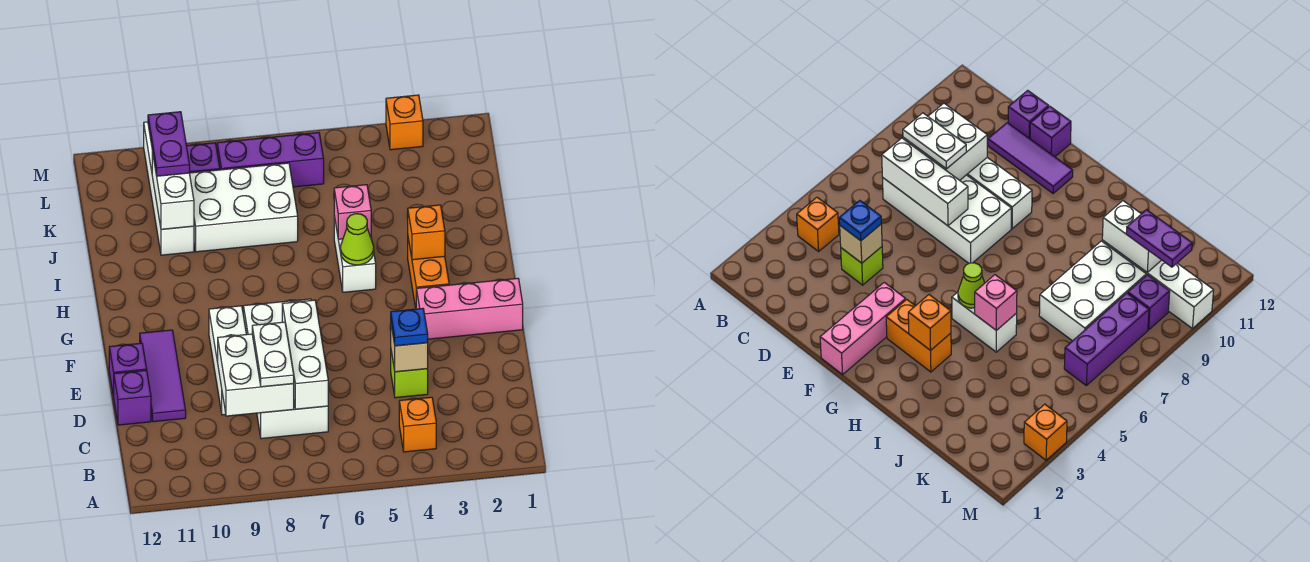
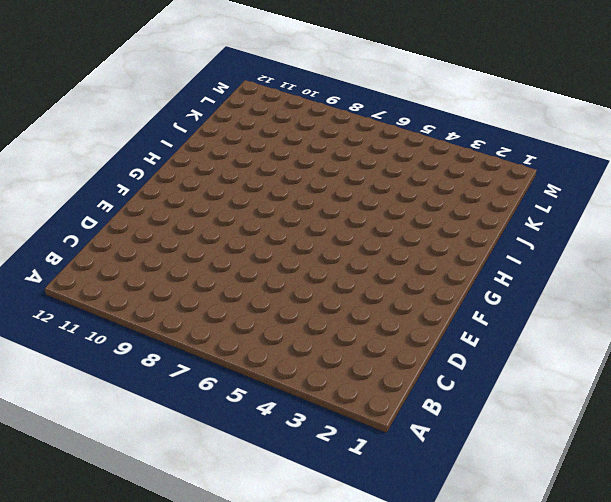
none -> orange 1x1 brick [399,397,436,452]
none -> white 2x4 brick [243,299,328,439]
none -> lime 1x1 brick [391,352,428,398]

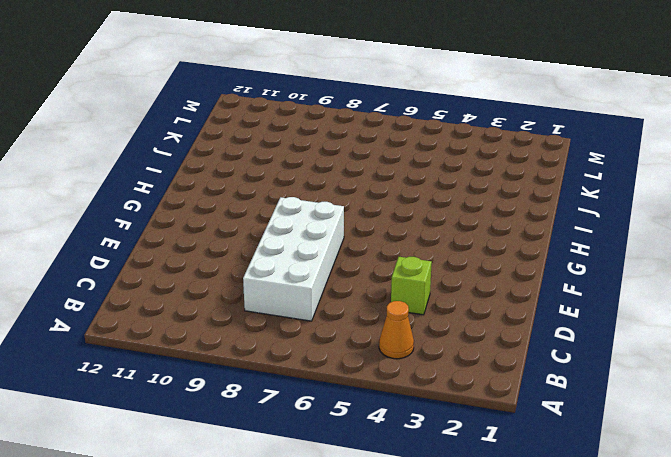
orange 1x1 cone [379,301,414,359] -> orange 1x1 brick [399,397,436,452]
none -> white 1x3 brick [209,306,246,415]
none -> purple 1x3 tile [140,330,186,422]
none -> purple 1x1 brick [114,370,151,425]

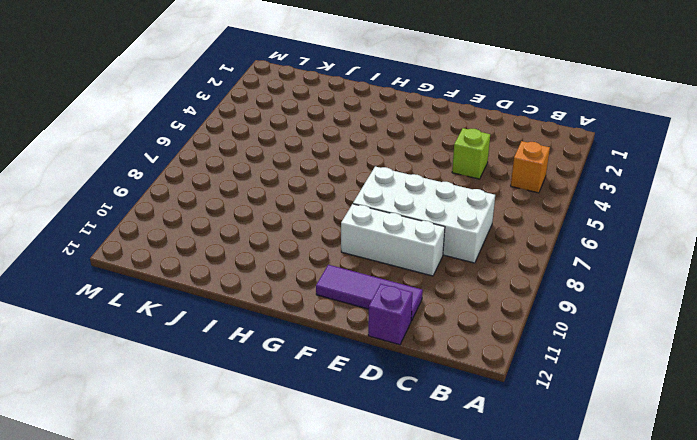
none -> purple 1x1 brick [109,343,147,397]
none -> pink 1x3 brick [416,278,523,339]
none -> orange 1x2 brick [408,239,449,308]

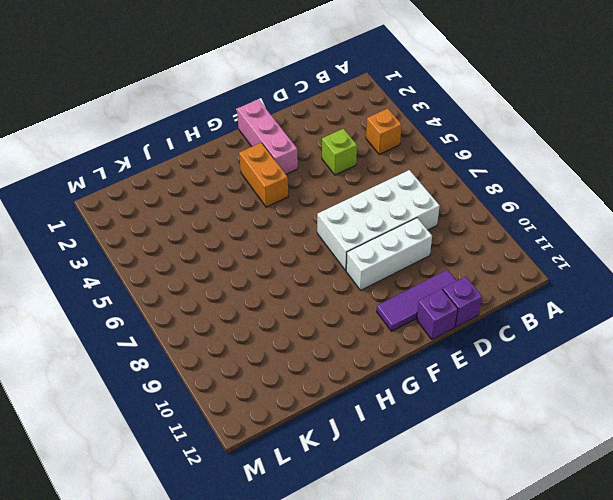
orange 1x2 brick [239,143,288,207] -> orange 1x2 brick turned to [408,239,449,308]
none -> white 1x2 brick [334,216,376,292]
none -> white 2x3 brick [190,163,298,252]
none -> white 1x4 brick [144,122,194,255]

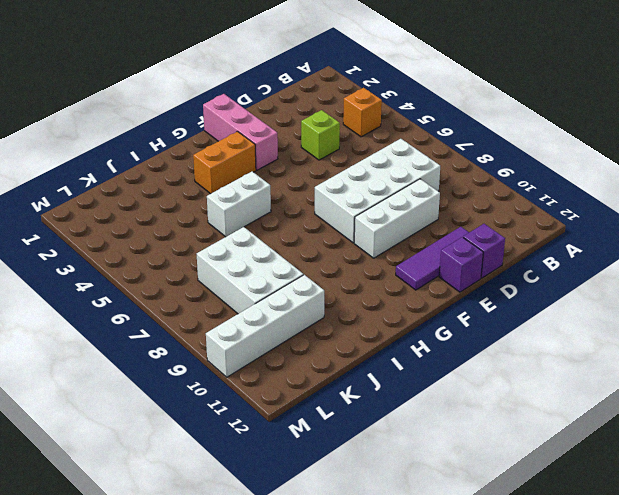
none -> purple 1x3 brick [217,133,324,187]
none -> purple 1x1 brick [187,143,220,173]
none -> orange 1x1 brick [386,95,423,150]

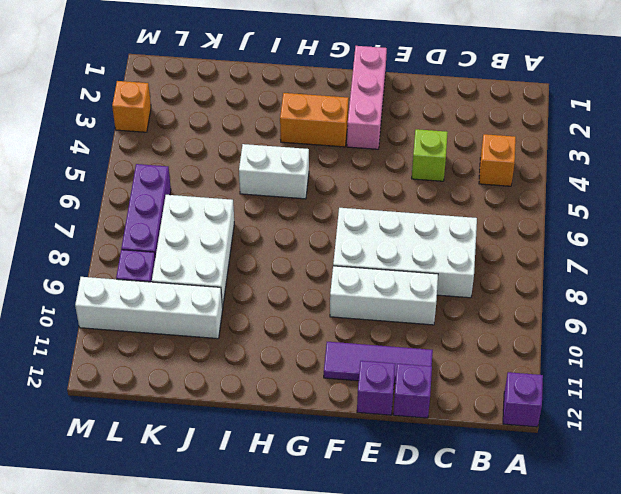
purple 1x1 brick [503,372,543,427] -> none
none -> white 1x3 brick [282,300,328,409]
none -> white 2x2 brick [218,334,294,416]
none -> tan 1x1 brick [391,326,428,372]

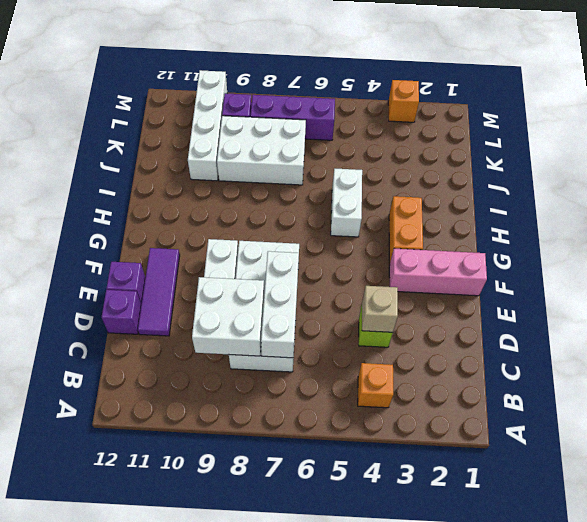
none -> orange 1x1 brick [408,205,445,260]
none -> lime 1x1 cone [341,214,374,265]
none -> pink 1x1 brick [334,185,371,239]

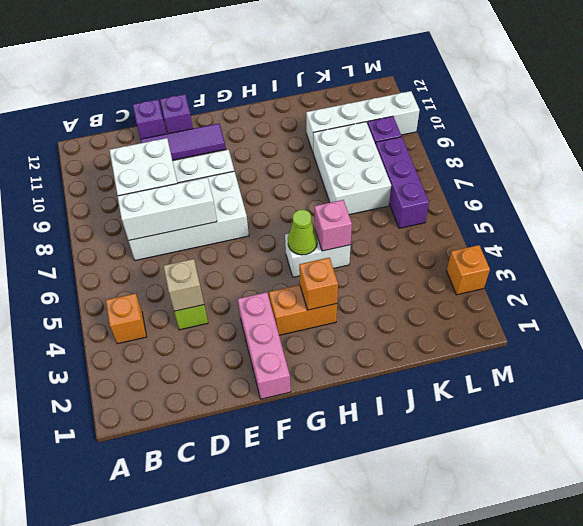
none -> white 1x2 brick [152,152,194,229]
none -> white 1x2 plate [252,322,294,387]
none -> blue 1x1 plate [391,308,428,346]

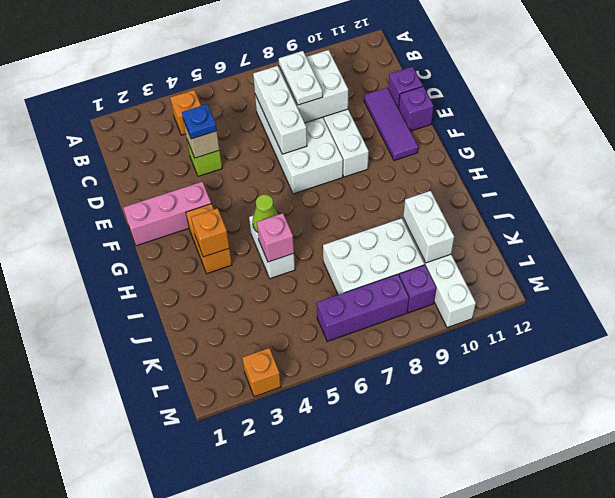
none -> purple 1x2 plate [148,112,190,176]

